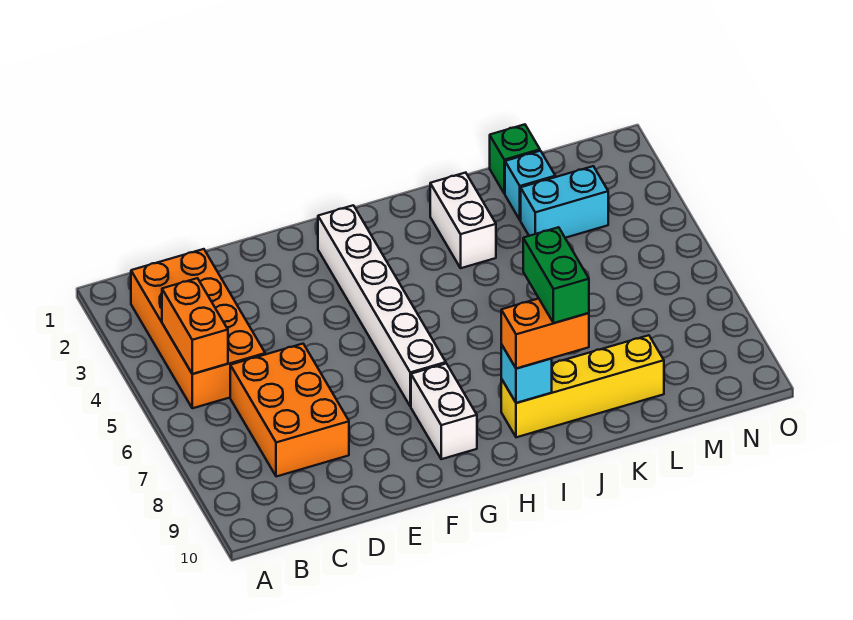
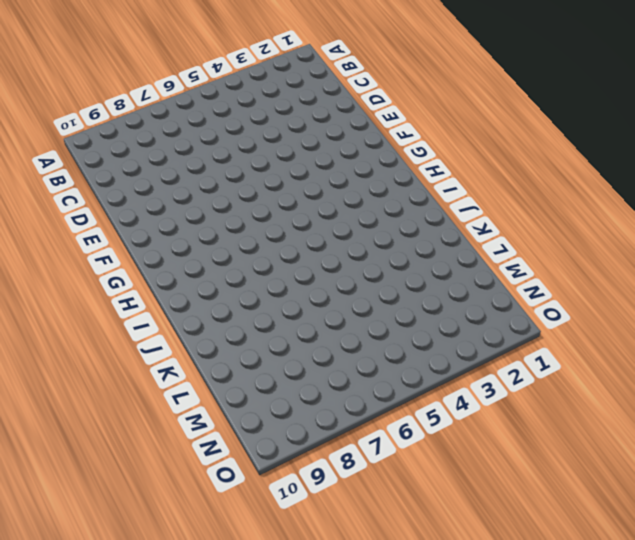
none -> orange 2x4 brick [131,249,265,408]
none -> orange 2x3 brick [230,344,349,477]
none -> white 1x6 brick [318,205,446,406]

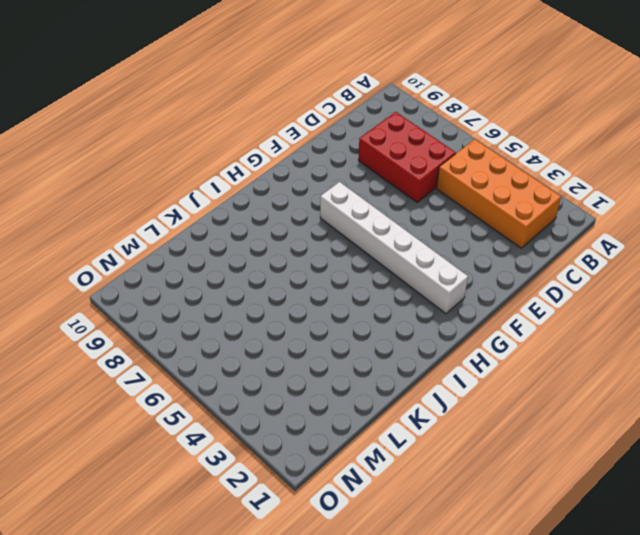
red 2x3 brick [358,112,456,202] -> orange 2x3 brick [230,344,349,477]
none -> white 1x2 brick [411,364,477,459]
none -> yellow 1x4 brick [501,335,664,437]
none -> white 1x2 brick [430,173,496,268]

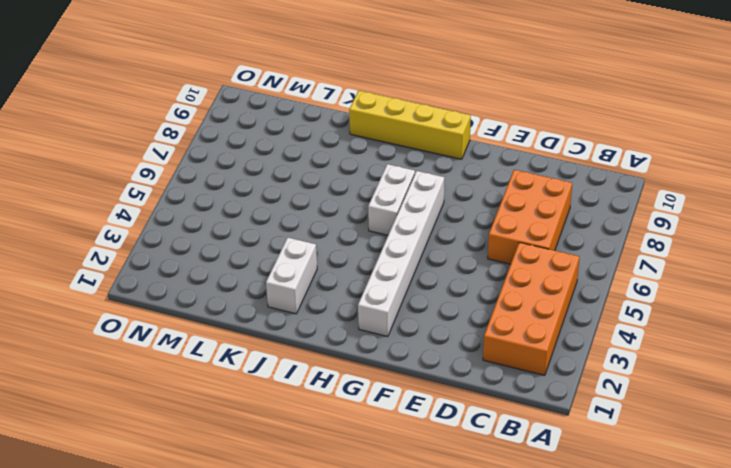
yellow 1x4 brick [349,91,471,159] -> yellow 1x4 brick moved to [501,335,664,437]
white 1x2 brick [368,164,415,235] -> white 1x2 brick moved to [411,364,477,459]
none -> green 1x1 brick [490,124,540,194]
none -> cyan 1x1 brick [505,151,555,220]
none -> cyan 1x2 brick [521,166,608,238]

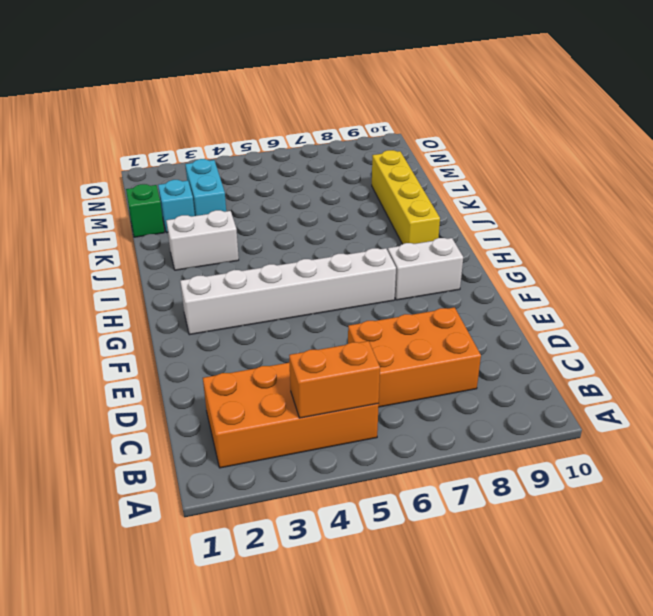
none -> cyan 1x1 brick [501,344,552,403]
none -> orange 1x2 brick [501,299,589,369]
none -> green 1x2 brick [523,227,589,323]

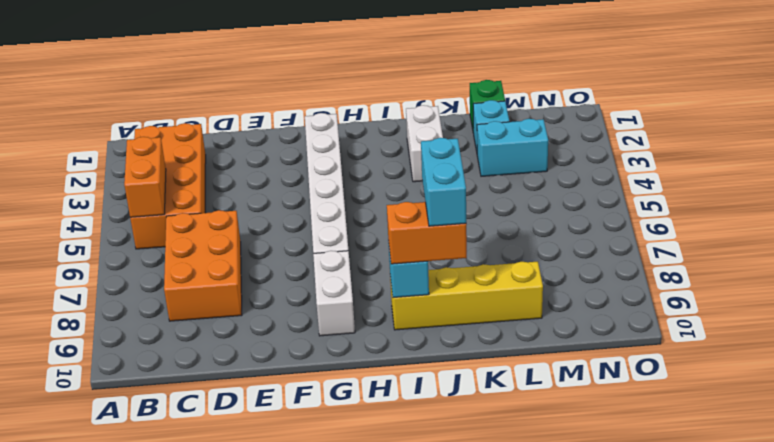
cyan 1x2 brick [421,138,466,226] -> green 1x2 brick [523,227,589,323]

